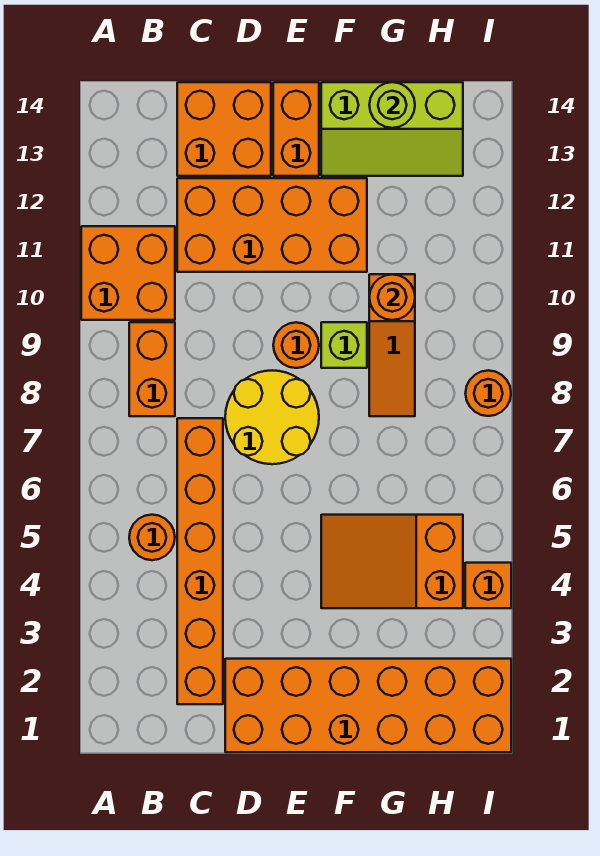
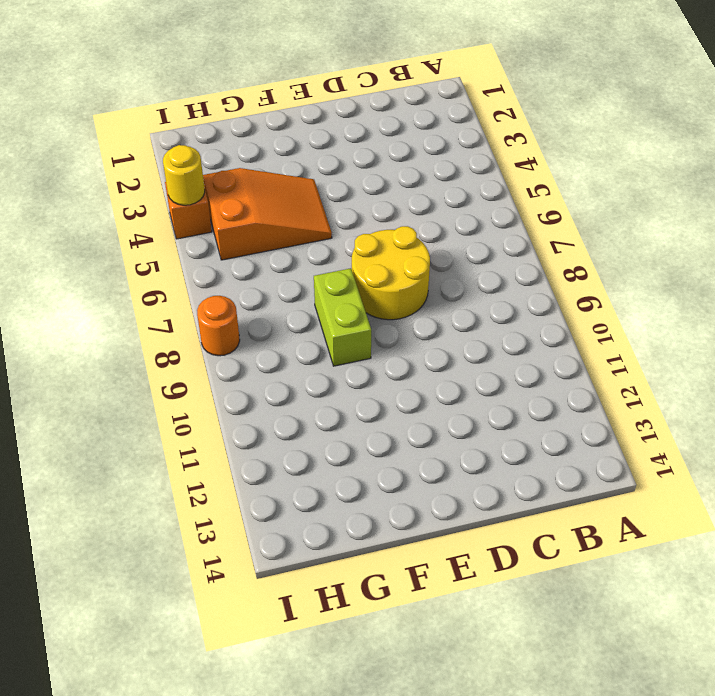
lime 1x2 brick [314,268,371,366] -> lime 1x1 brick [321,322,367,368]
yellow 1x1 round brick [163,145,205,205] -> none
none -> orange 2x2 brick [81,226,175,320]
none -> orange 1x1 round brick [129,515,175,560]
none -> orange 1x2 brick [129,322,175,416]

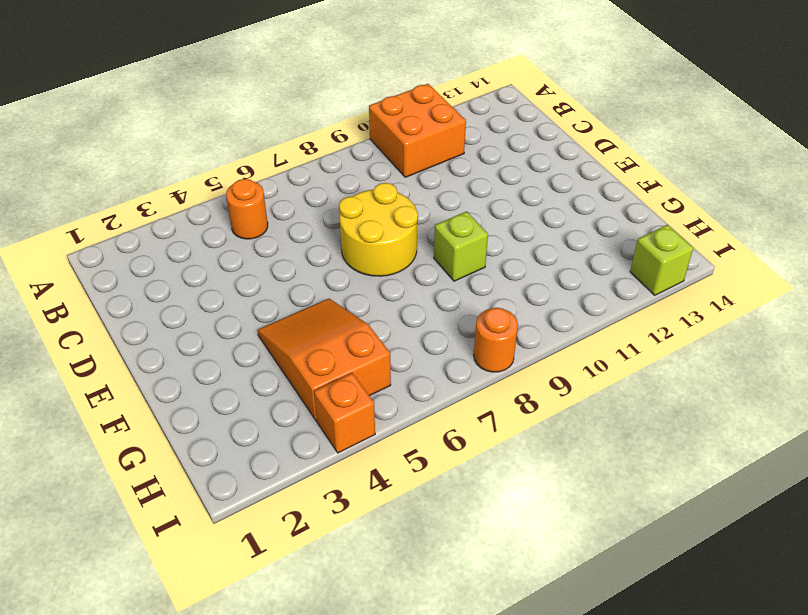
lime 1x1 brick [630,225,693,295] -> none
none -> orange 1x2 brick [129,322,175,416]
none -> orange 1x6 brick [177,418,223,704]
none -> orange 2x4 brick [177,178,367,272]

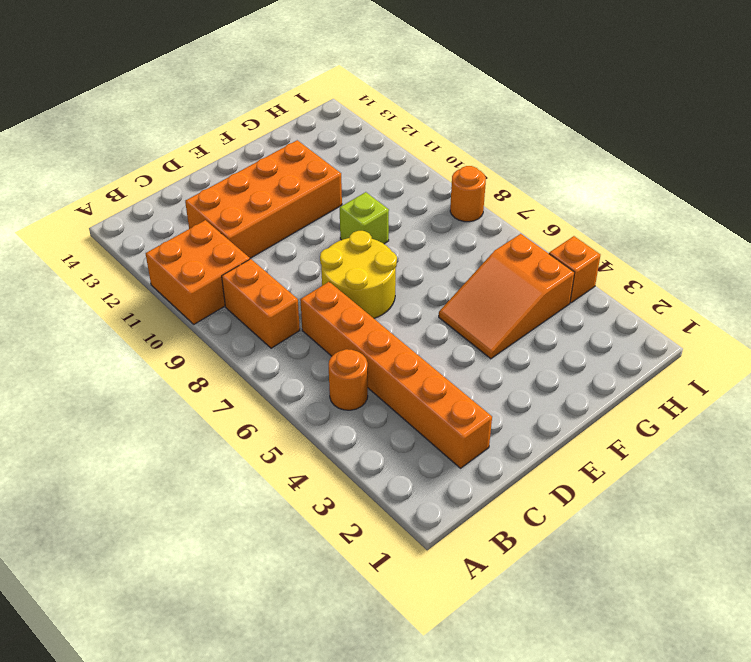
none -> orange 2x2 brick [177,82,271,176]
none -> orange 2x6 brick [225,659,511,752]
none -> orange 1x1 round brick [273,322,319,368]

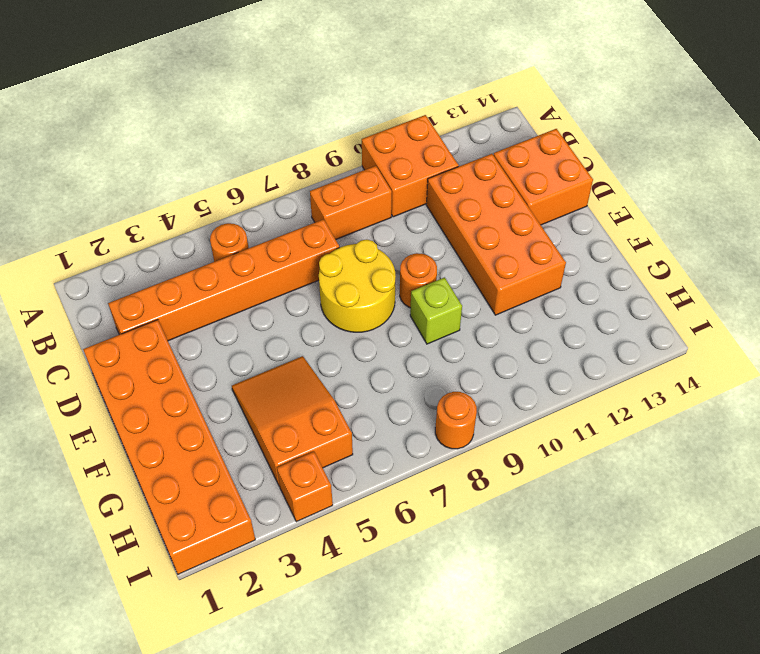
none -> orange 1x2 brick [273,82,319,176]
none -> lime 2x3 slope [321,82,463,176]
none -> orange 1x3 slope [369,274,415,416]

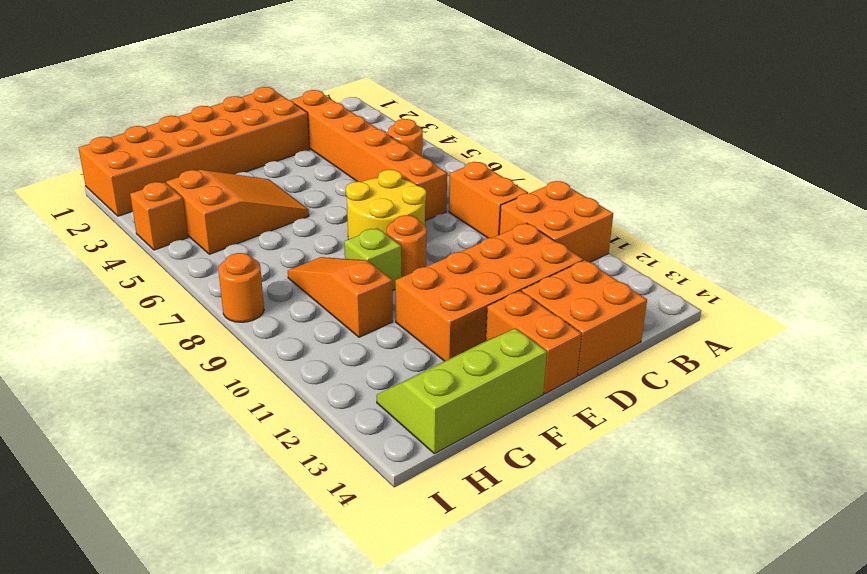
none -> orange 1x1 round brick [369,274,415,320]
none -> lime 1x1 round brick [369,82,415,128]

